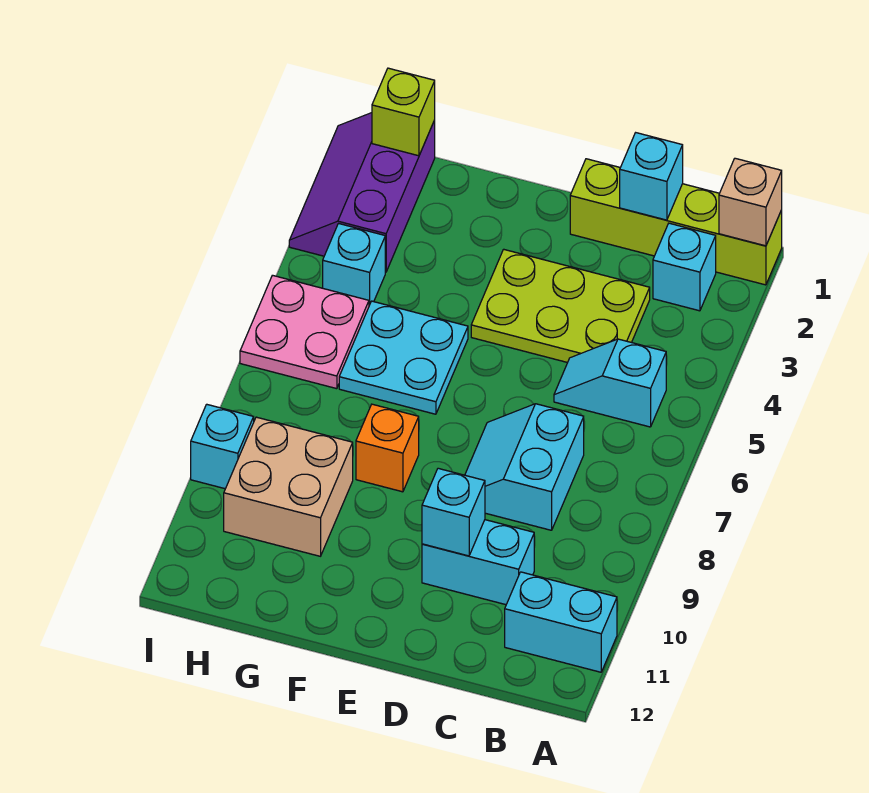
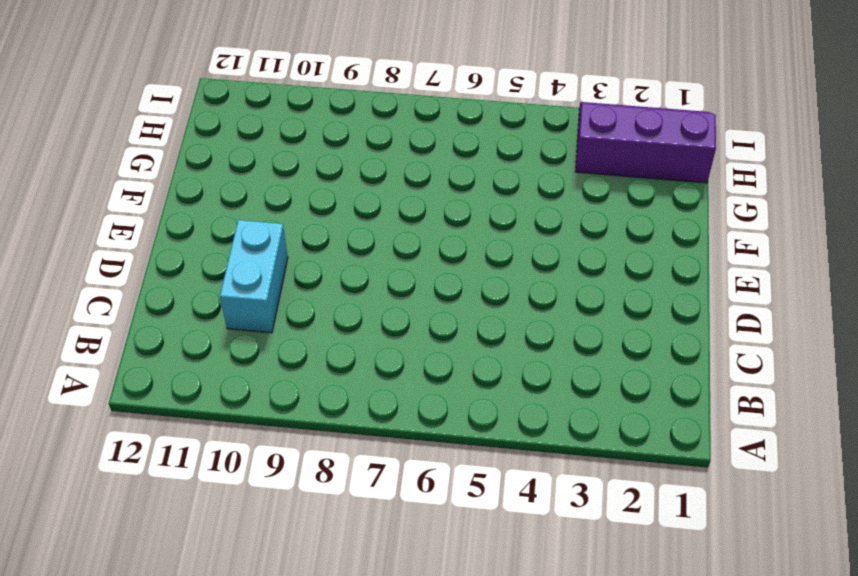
none -> lime 1x4 brick [570,159,782,285]
none -> cyan 1x2 brick [505,572,617,672]
none -> cyan 1x1 brick [653,223,716,311]

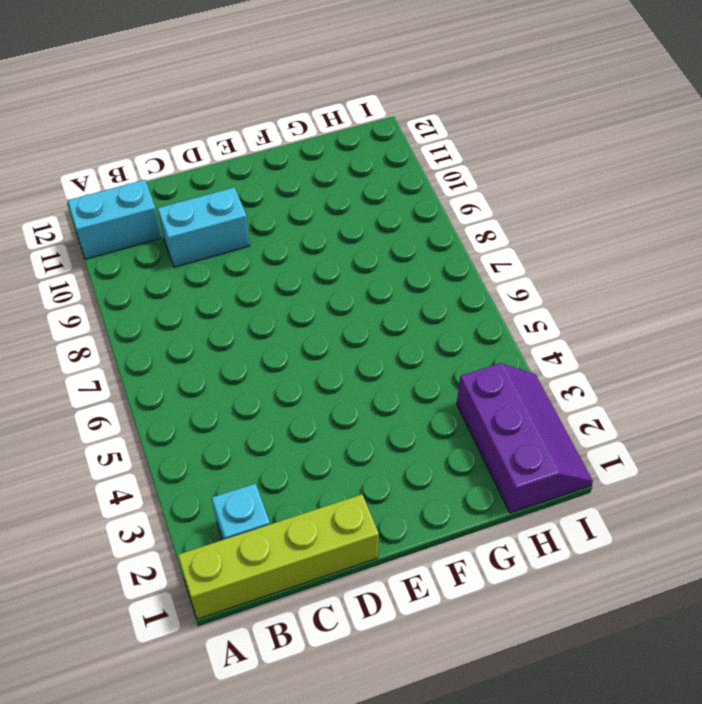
none -> cyan 1x2 slope [554,339,666,427]
none -> lime 2x3 plate [471,249,650,363]
none -> cyan 2x2 slope [465,404,584,530]

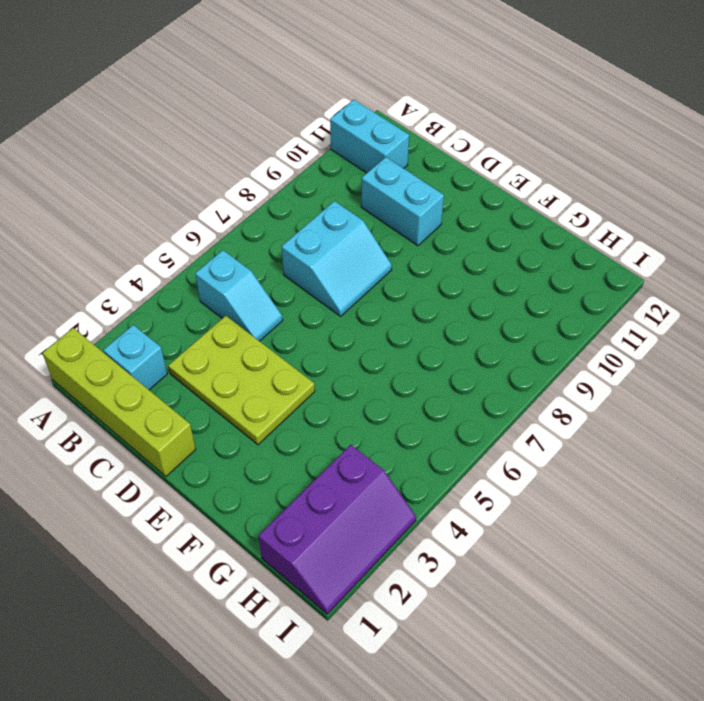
none -> cyan 2x2 plate [339,301,468,414]
none -> orange 1x1 brick [356,404,419,492]
none -> tan 2x2 brick [224,417,353,556]

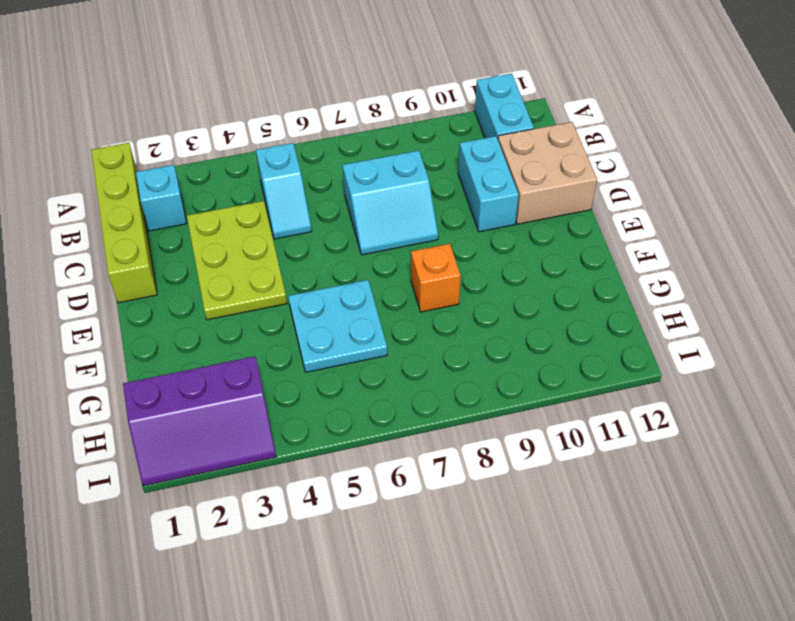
tan 2x2 brick [498,122,597,224] -> tan 2x2 brick moved to [224,417,353,556]
none -> cyan 1x1 brick [323,224,385,305]
none -> pink 2x2 plate [240,275,369,389]
none -> cyan 1x1 brick [191,404,254,489]

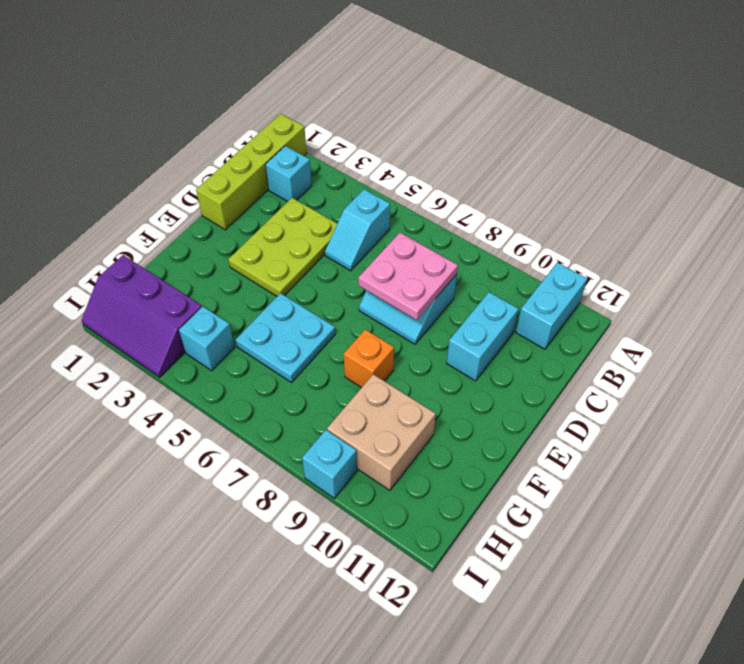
pink 2x2 plate [358,233,458,320] -> pink 2x2 plate moved to [240,275,369,389]
none -> tan 1x1 brick [719,158,782,246]
none -> cyan 1x1 brick [620,133,683,220]
none -> cyan 1x1 brick [422,468,485,556]

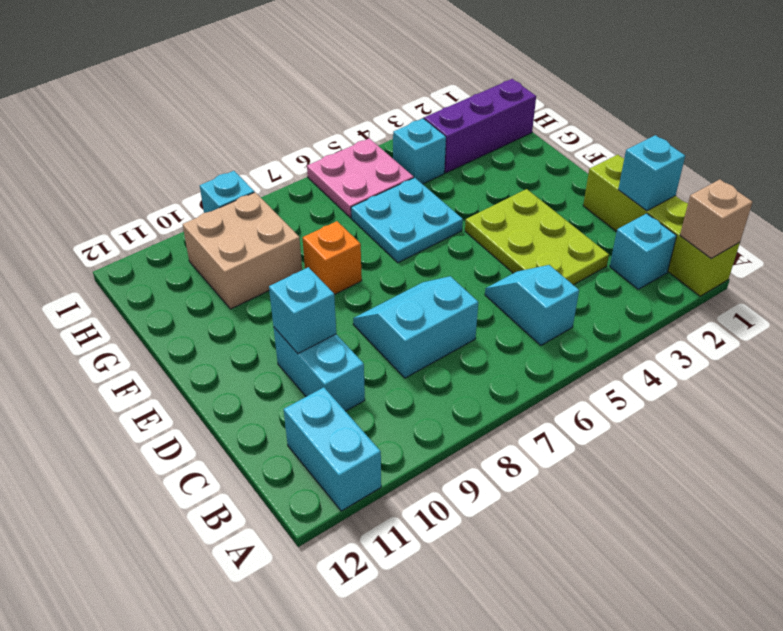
none -> lime 1x1 brick [372,68,435,156]

